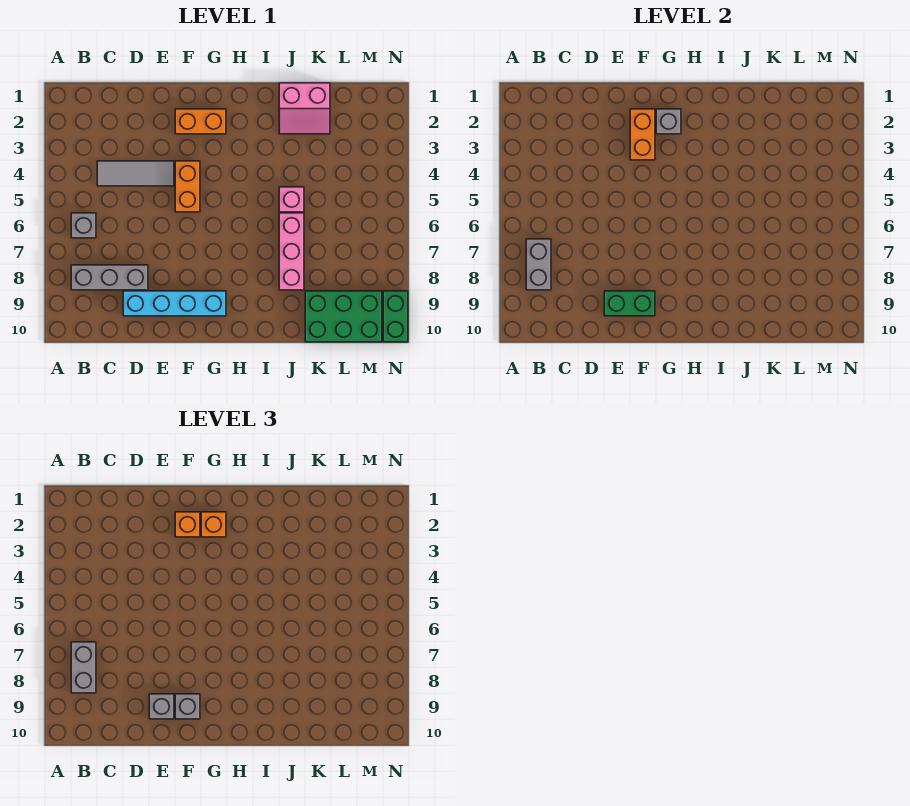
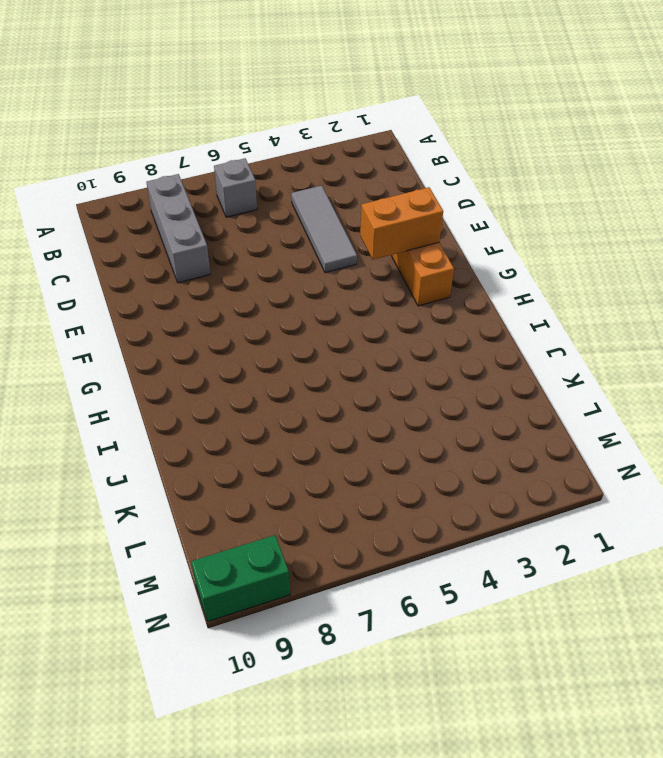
none -> cyan 1x4 brick [123,291,226,316]
none -> orange 1x2 brick [175,161,200,212]
none -> pink 2x2 slope [279,83,330,134]

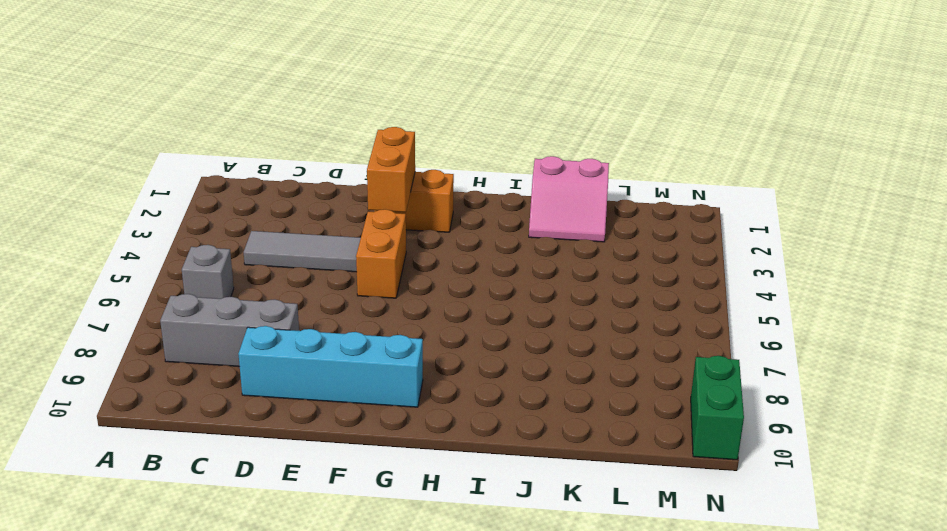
none -> pink 1x1 brick [279,187,304,212]
none -> pink 1x3 brick [279,213,304,290]
none -> green 2x3 brick [305,291,382,342]

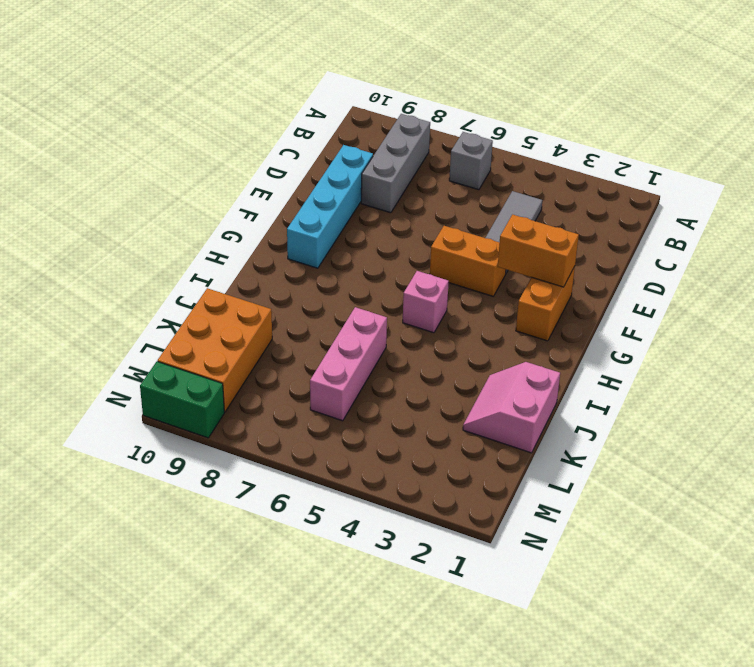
pink 1x1 brick [403,271,449,333] -> pink 1x1 brick moved to [279,187,304,212]
pink 1x3 brick [310,307,387,421] -> pink 1x3 brick turned to [279,213,304,290]
orange 2x3 brick [158,288,272,412] -> green 2x3 brick [305,291,382,342]
none -> grey 1x2 brick [526,239,551,290]
none -> green 1x2 brick [604,291,655,316]
none -> grey 1x1 brick [656,109,681,134]

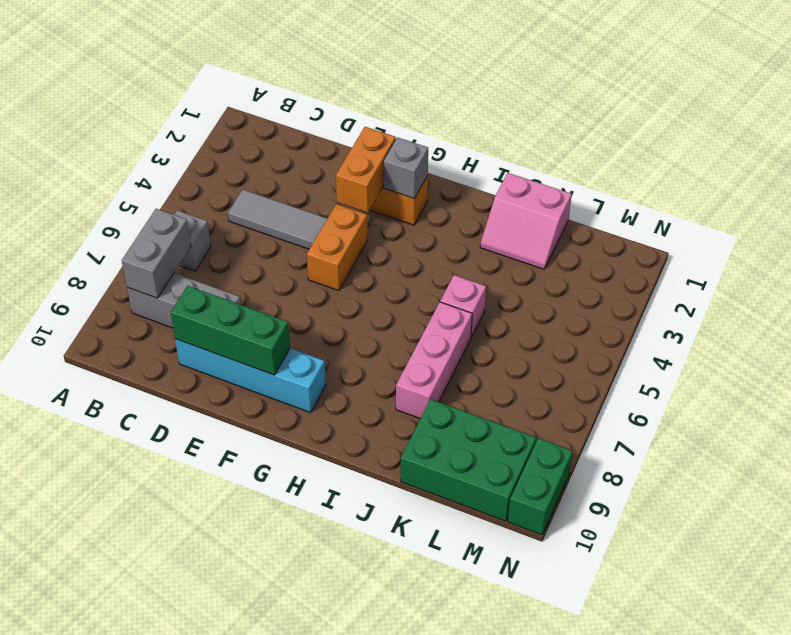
green 1x3 brick [171,286,290,375] -> green 1x2 brick [604,291,655,316]
none -> grey 1x2 brick [71,642,96,693]
none -> grey 1x1 brick [149,694,174,719]
none -> orange 1x1 brick [175,512,200,537]

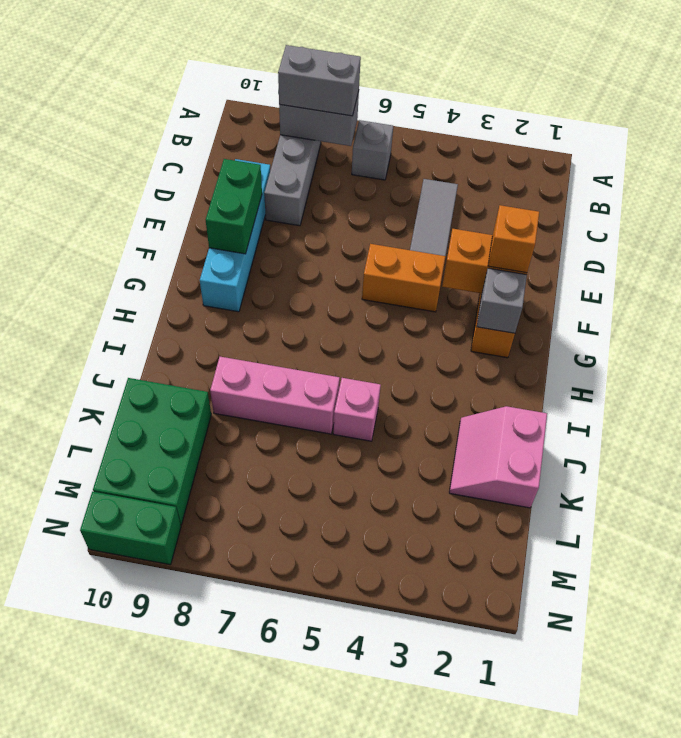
none -> grey 1x1 brick [149,694,174,719]
none -> grey 1x1 brick [175,694,200,719]
none -> orange 1x1 brick [201,512,226,537]

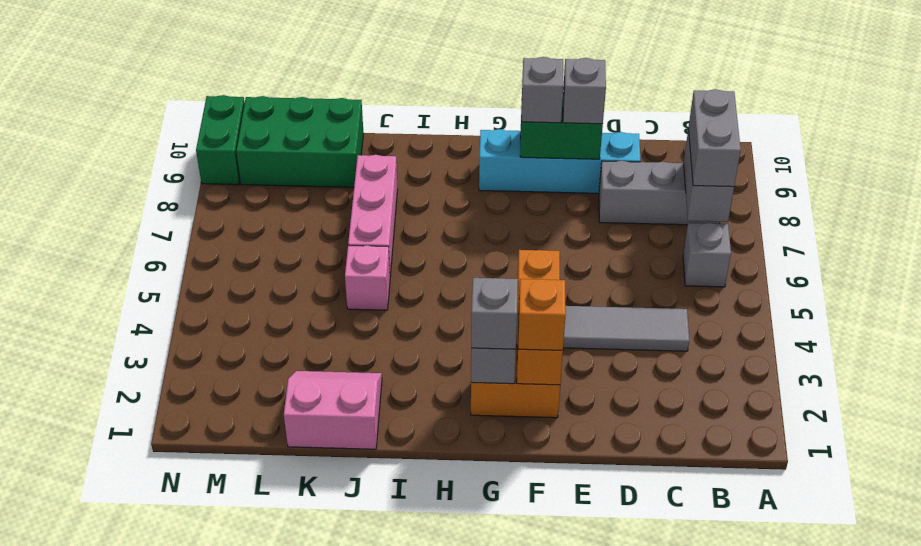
grey 1x1 brick [471,278,518,349] -> orange 1x1 brick [201,512,226,537]

